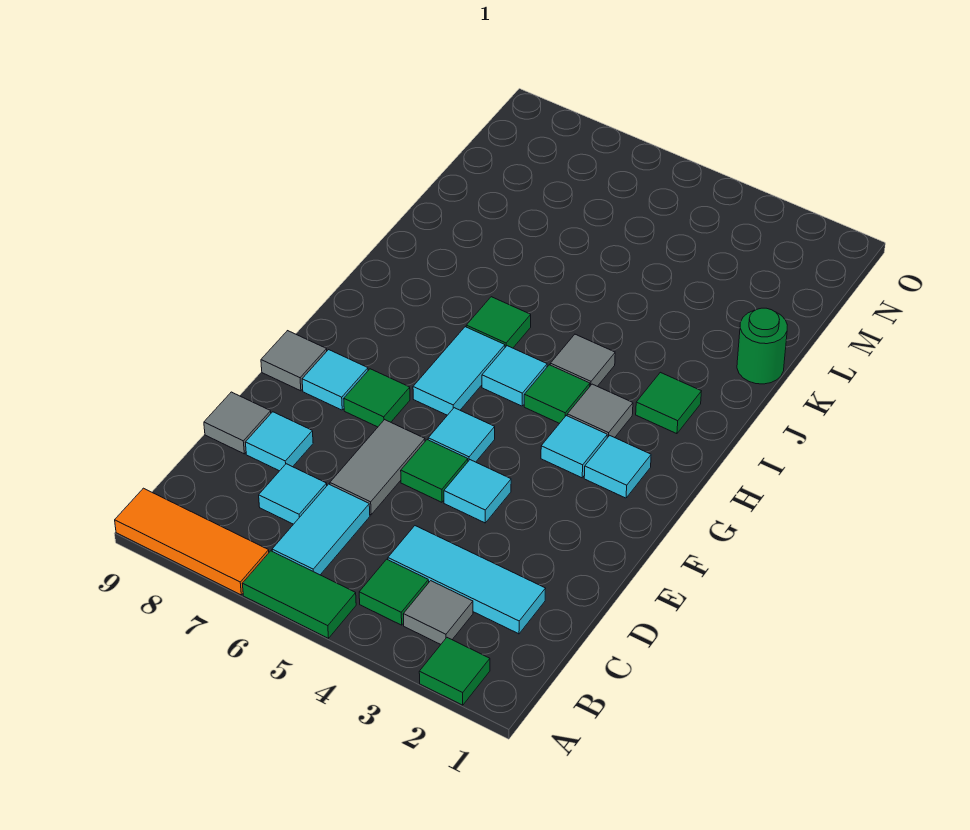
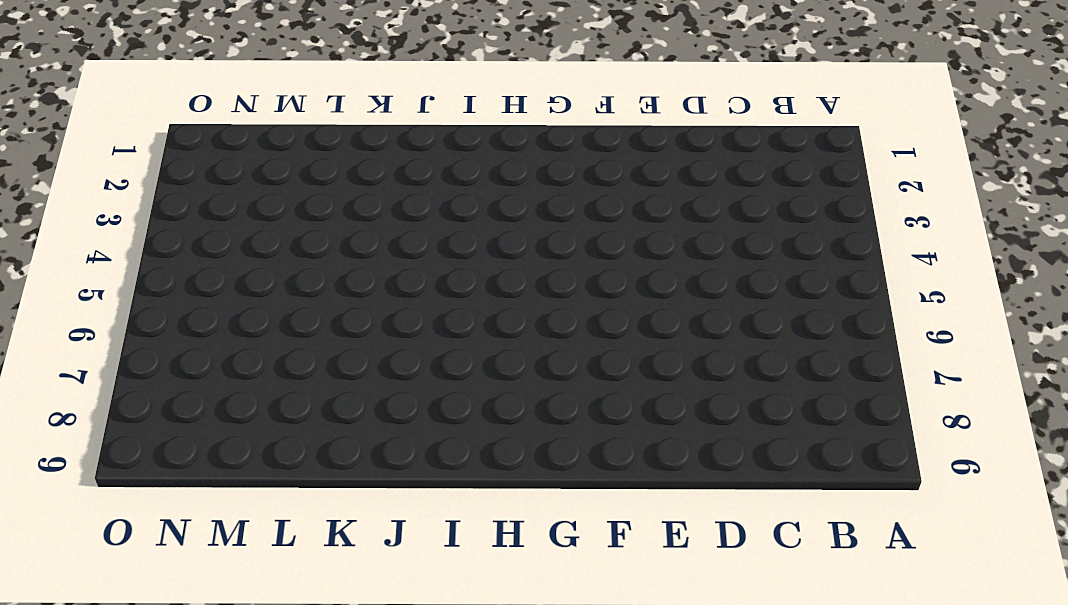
none -> green 1x1 tile [419,638,490,705]
none -> green 1x2 tile [242,551,356,638]
none -> orange 1x3 tile [115,488,269,595]

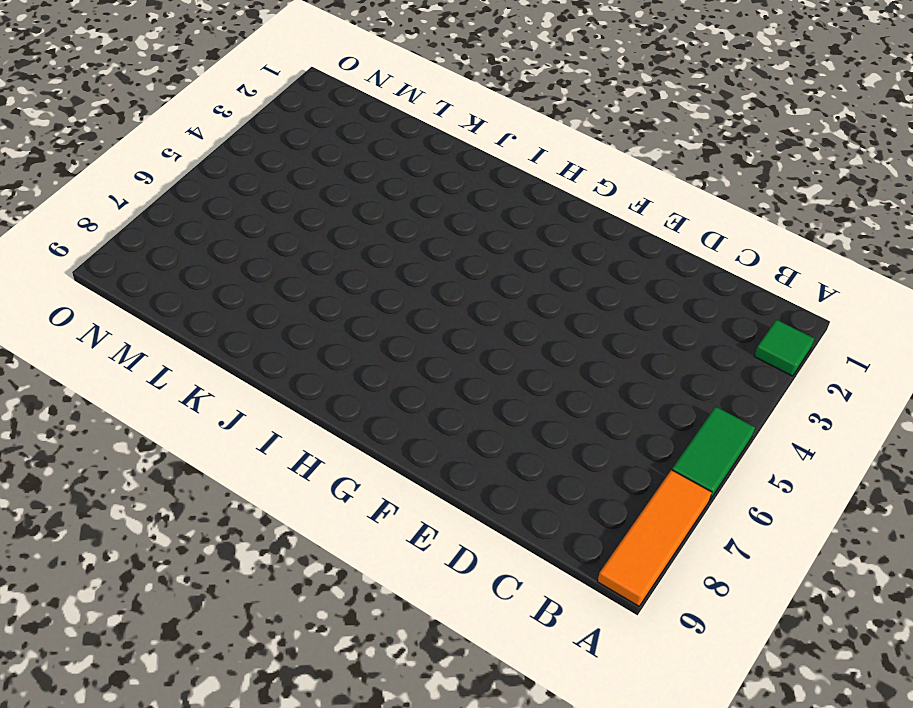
none -> grey 1x1 tile [403,581,473,644]
none -> green 1x1 tile [359,559,429,625]
none -> cyan 1x2 tile [272,484,370,575]

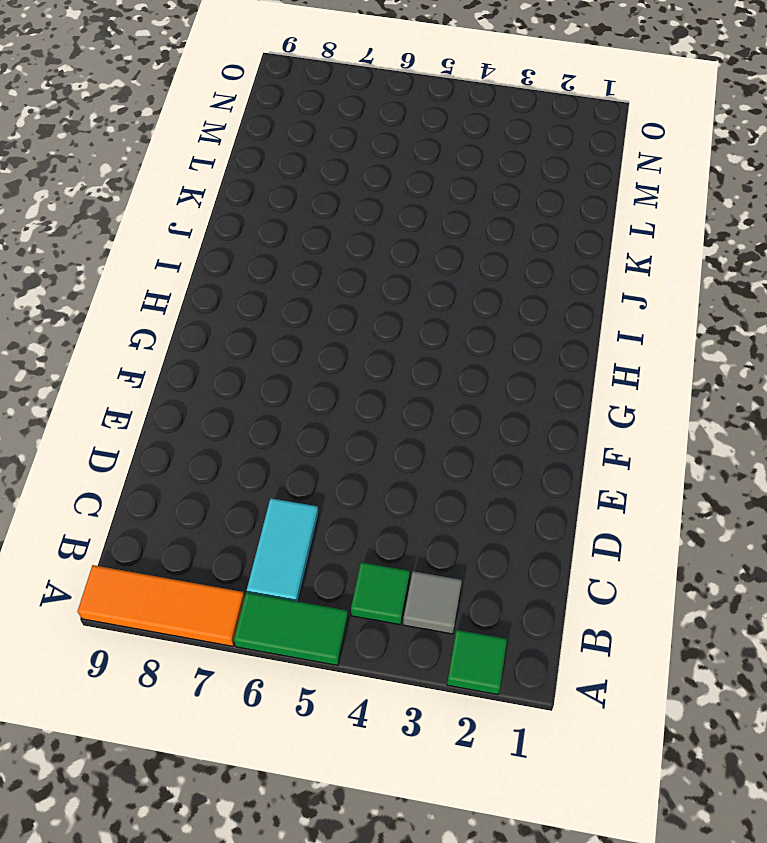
none -> cyan 1x3 tile [388,526,546,634]
none -> cyan 1x1 tile [259,464,327,524]
none -> grey 1x2 tile [330,420,425,515]

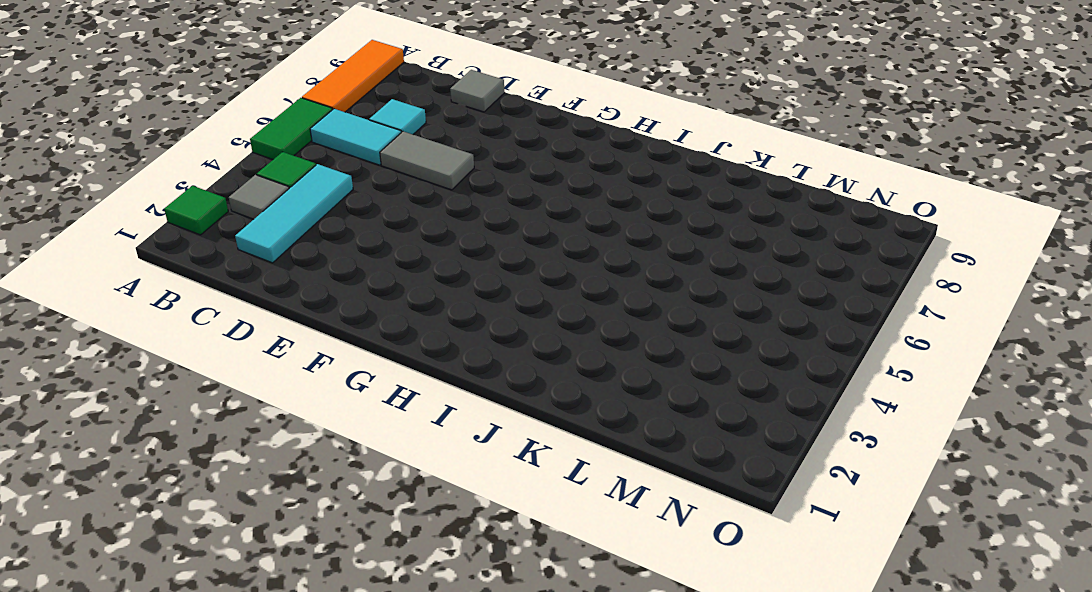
none -> cyan 1x1 tile [245,412,313,471]
none -> cyan 1x1 tile [444,460,511,523]
none -> green 1x1 tile [401,440,468,502]

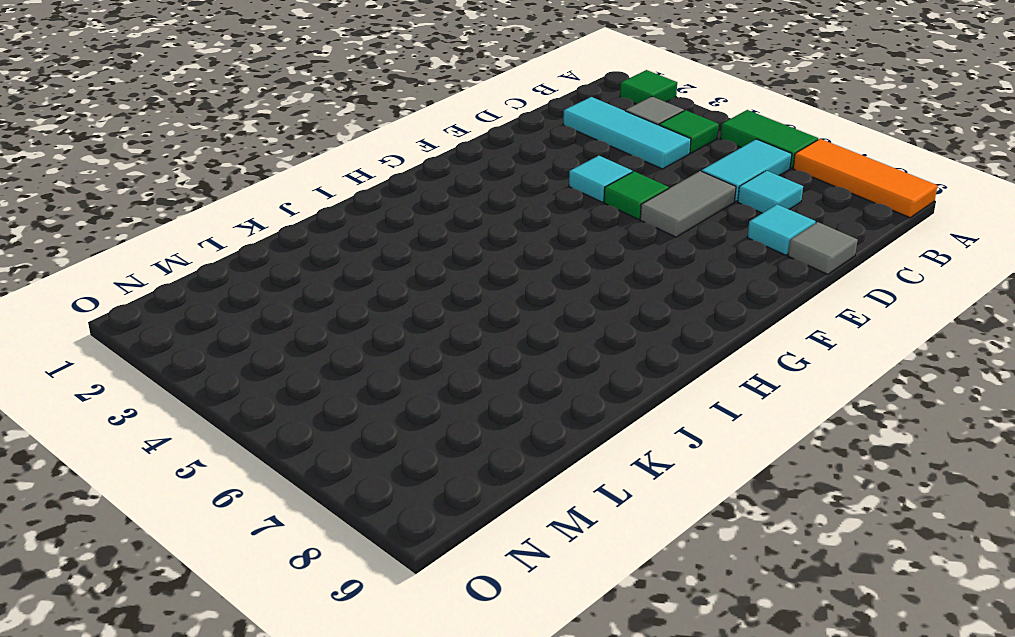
none -> cyan 1x1 tile [428,408,495,462]
none -> green 1x1 tile [344,369,410,427]
none -> cyan 1x1 tile [302,350,368,410]

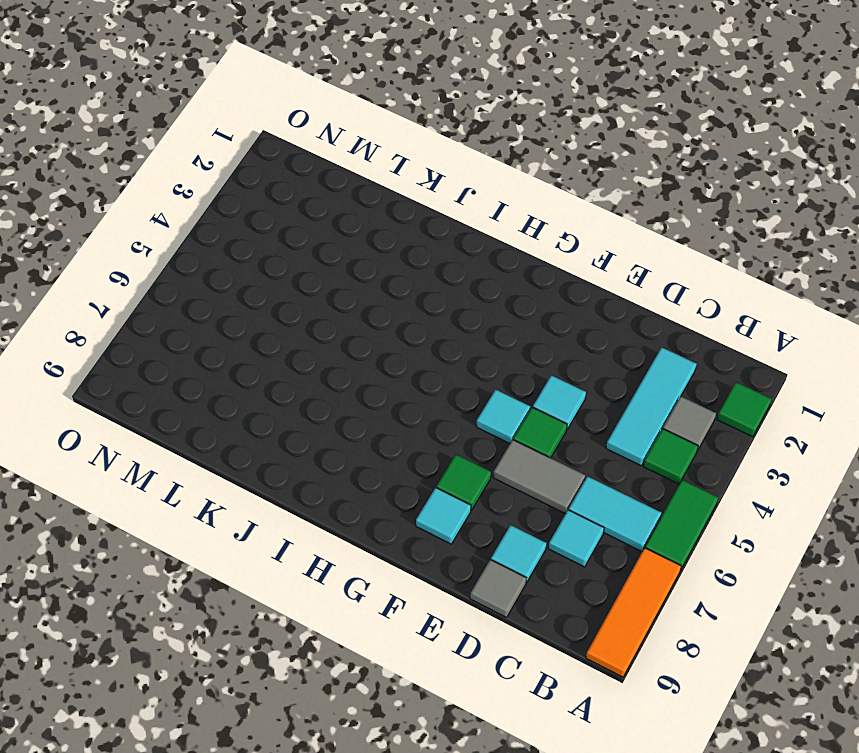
none -> grey 1x1 tile [261,331,327,391]
none -> cyan 1x1 tile [584,435,651,498]
none -> cyan 1x1 tile [541,416,607,478]

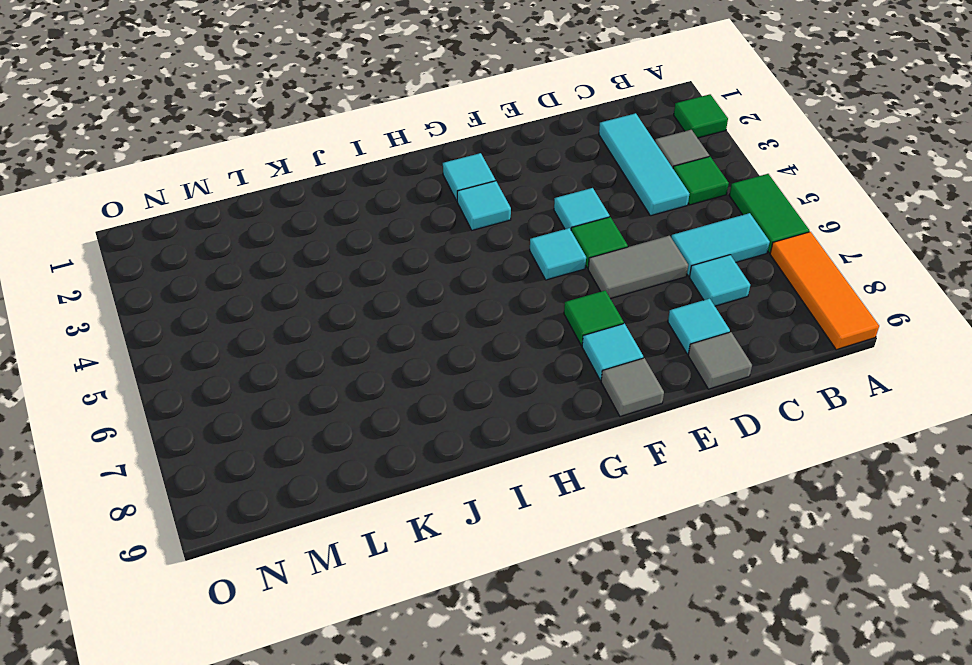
none -> cyan 1x2 tile [413,327,505,415]
none -> grey 1x1 tile [567,384,633,438]
none -> green 1x1 tile [524,365,590,423]

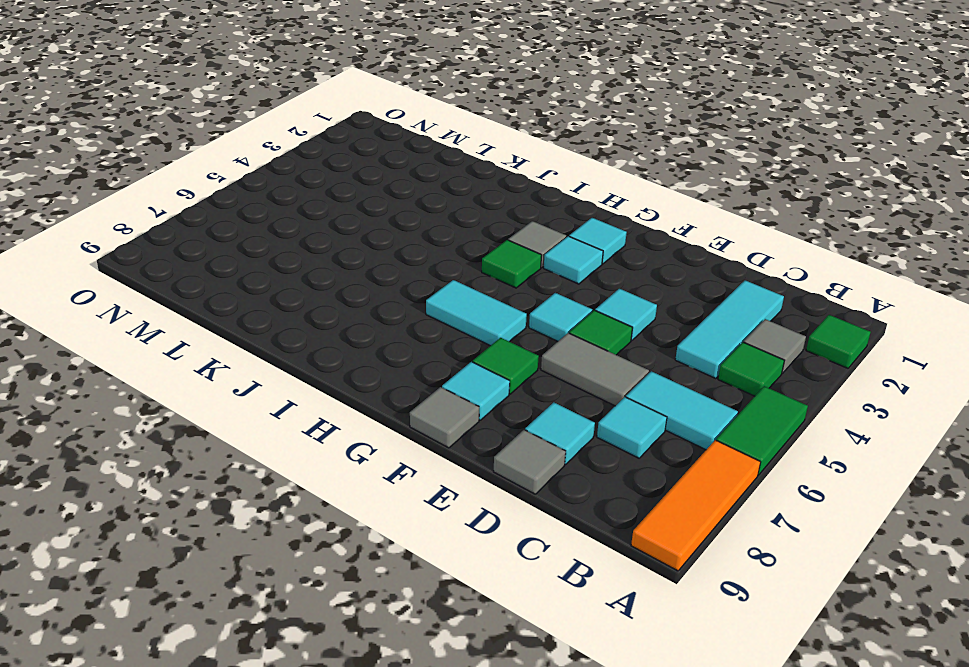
none -> cyan 1x1 tile [482,346,547,406]
none -> green 1x1 tile [636,372,702,434]
none -> grey 1x1 tile [550,334,615,386]

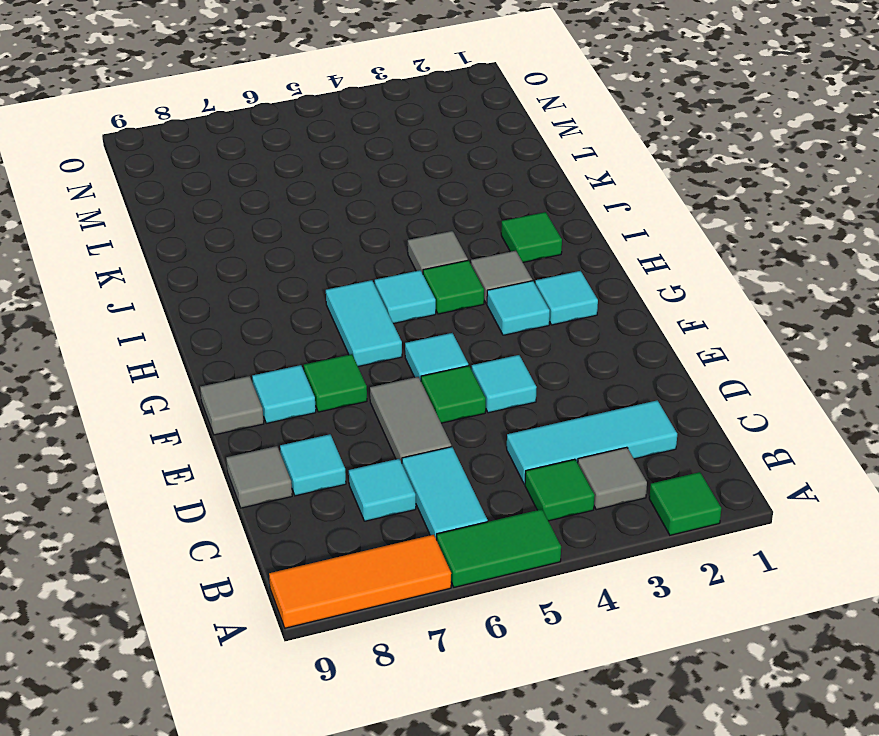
none -> green 1x1 tile [466,297,531,348]
none -> green 1x1 round brick [737,308,787,384]

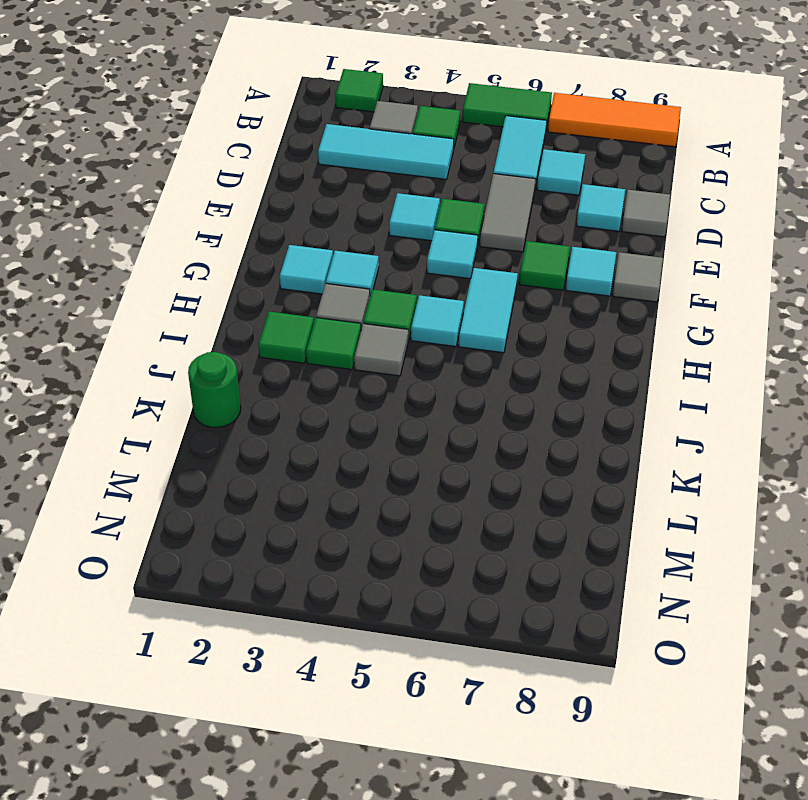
green 1x1 tile [306,318,361,370] -> green 1x1 tile moved to [466,297,531,348]

